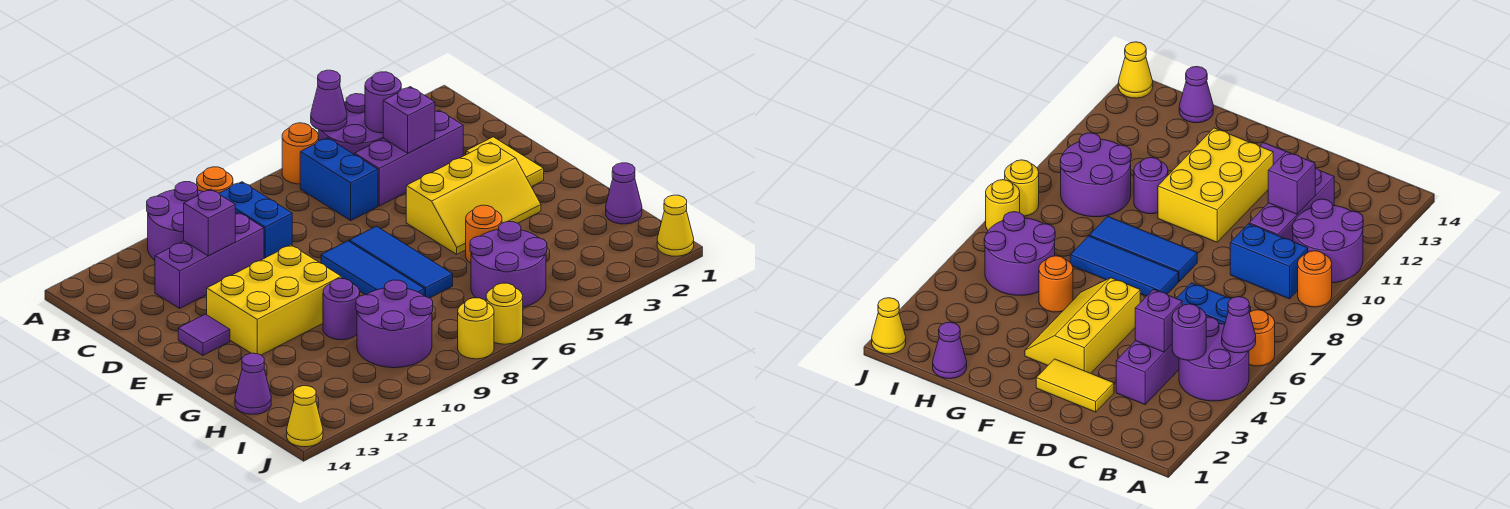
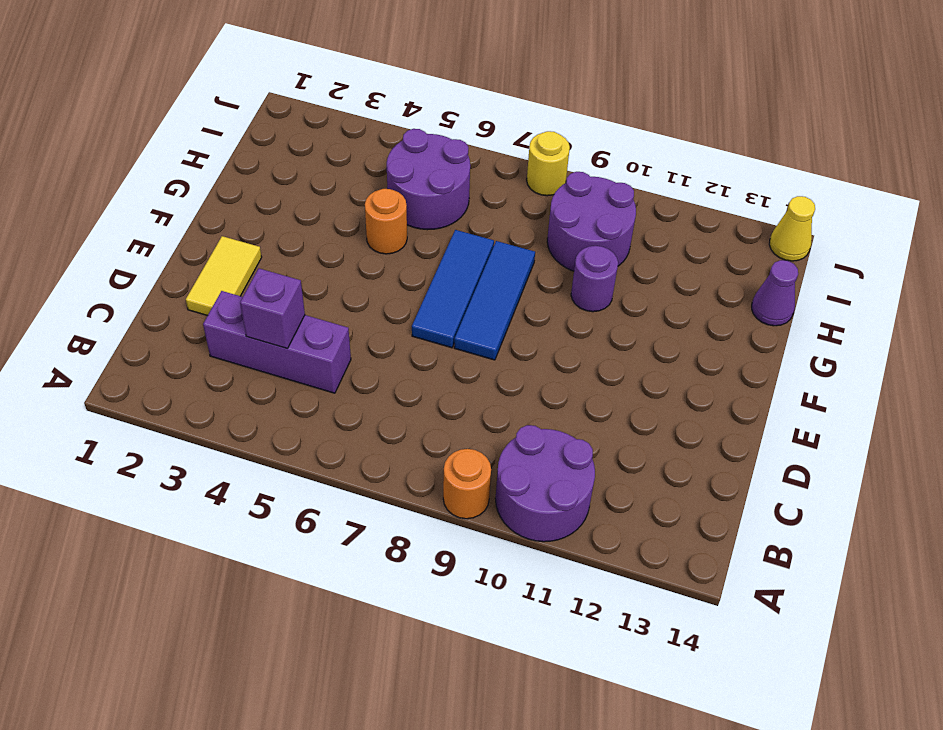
none -> purple 2x2 round brick [319,94,383,154]
none -> orange 1x1 round brick [282,123,319,184]
none -> blue 1x2 brick [300,138,378,220]

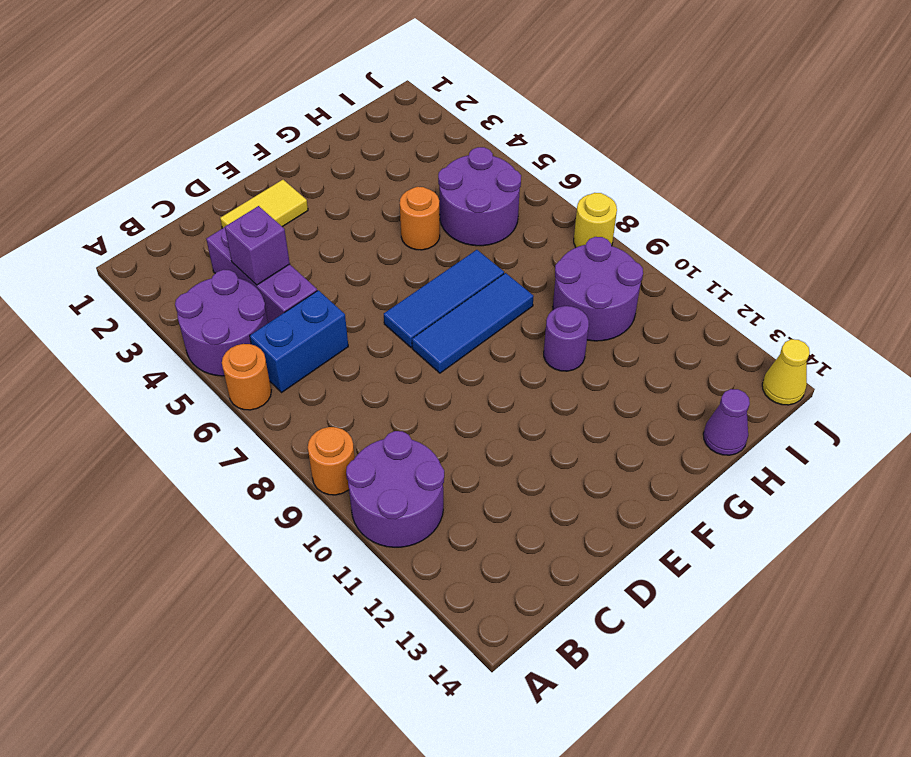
none -> blue 1x2 brick [219,182,292,258]
none -> purple 1x3 brick [155,213,264,308]
none -> yellow 2x3 slope [406,142,541,254]

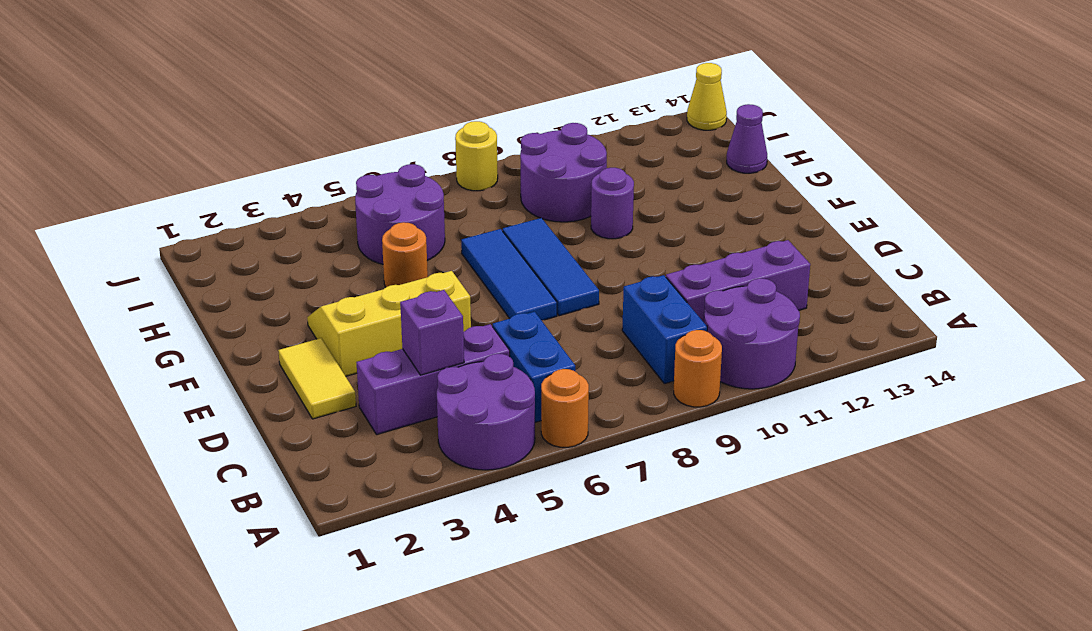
none -> yellow 2x3 brick [207,245,341,355]
none -> purple 1x1 tile [178,314,230,355]
none -> purple 1x1 cone [606,163,642,224]

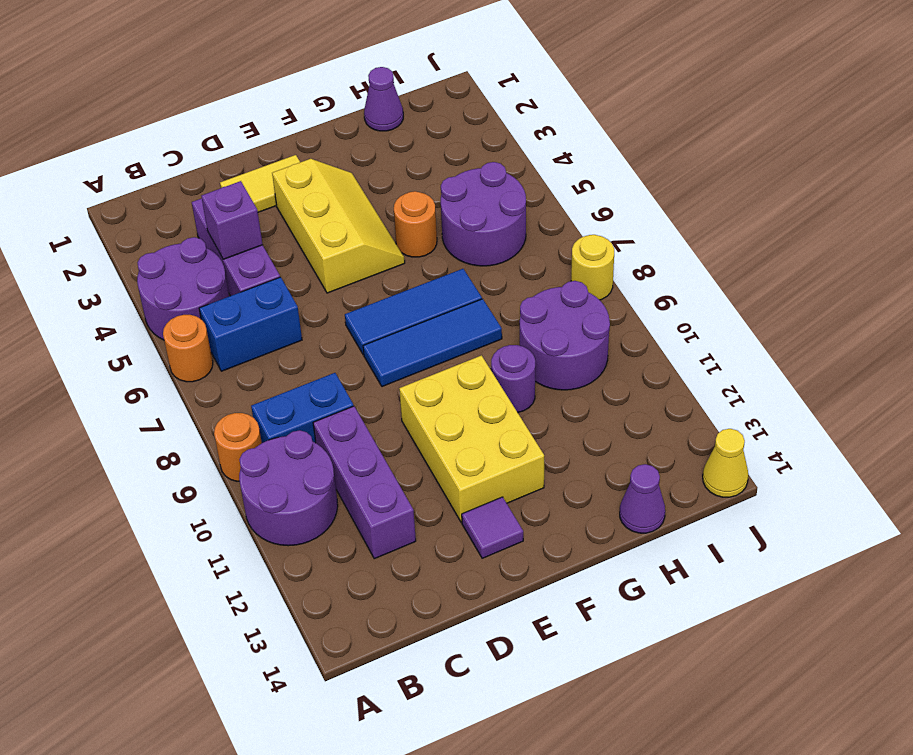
none -> yellow 1x1 cone [657,195,694,256]
none -> yellow 1x1 round brick [486,283,523,344]
none -> purple 1x1 cone [311,70,347,131]

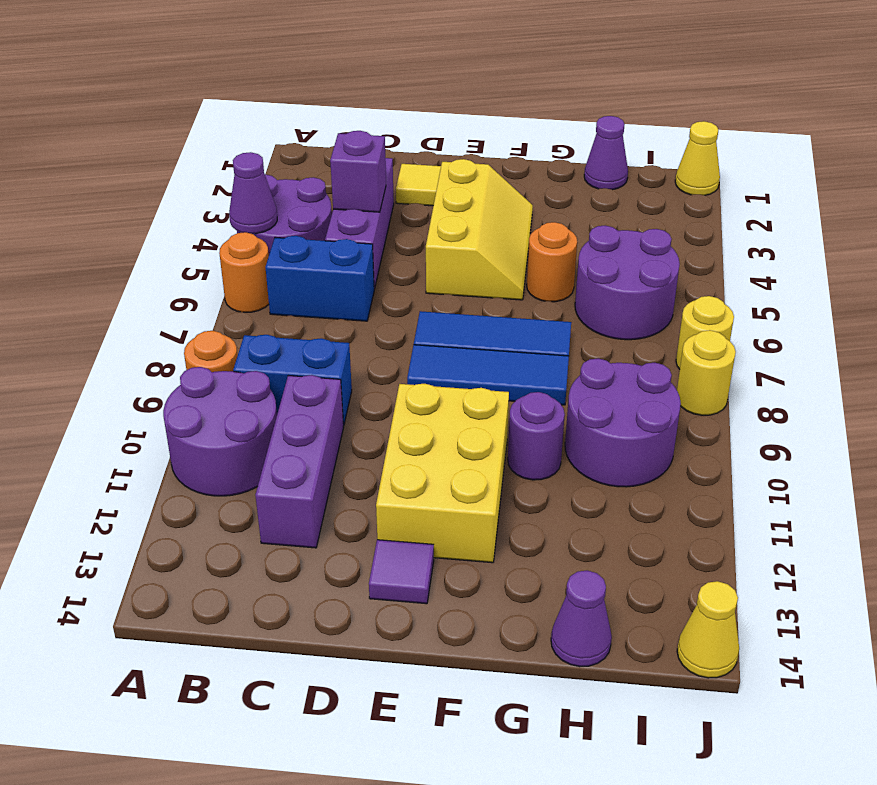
none -> purple 1x1 round brick [365,72,401,133]
none -> purple 1x1 brick [184,189,235,256]

